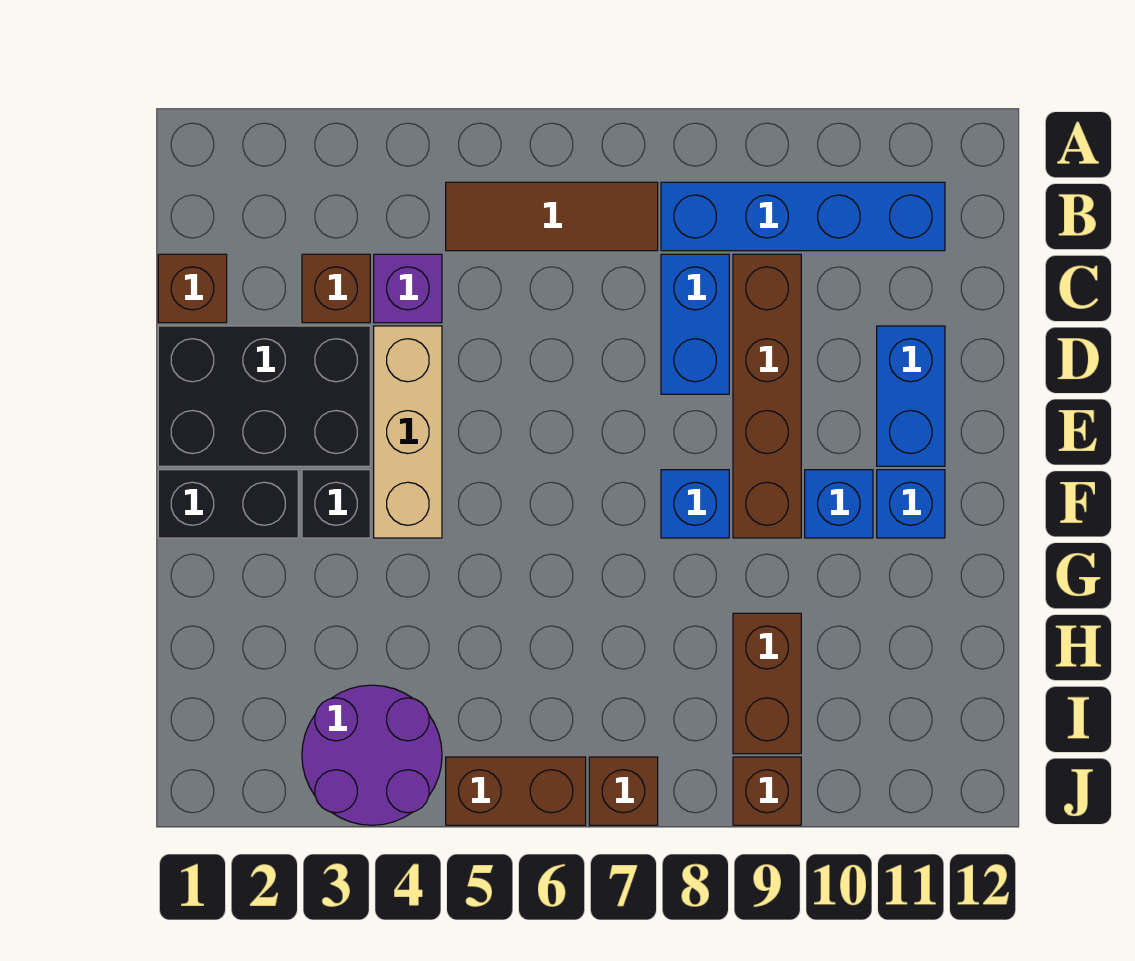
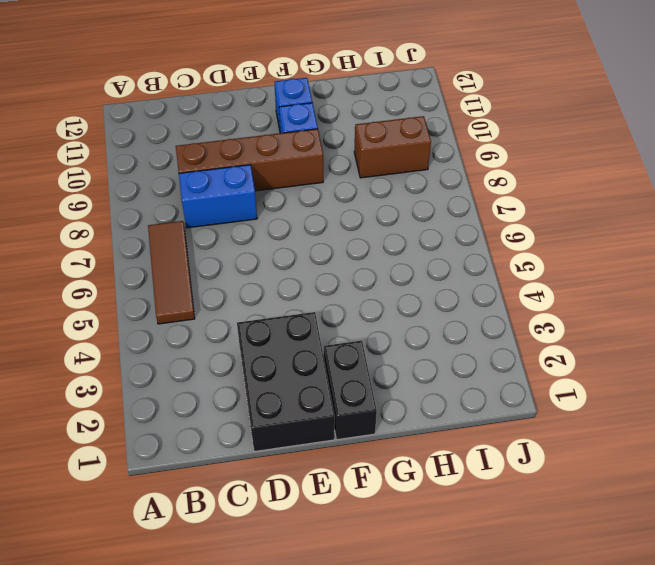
none -> blue 1x4 brick [661,182,945,251]
none -> brown 1x1 brick [158,254,227,323]
none -> brown 1x1 brick [302,254,370,323]

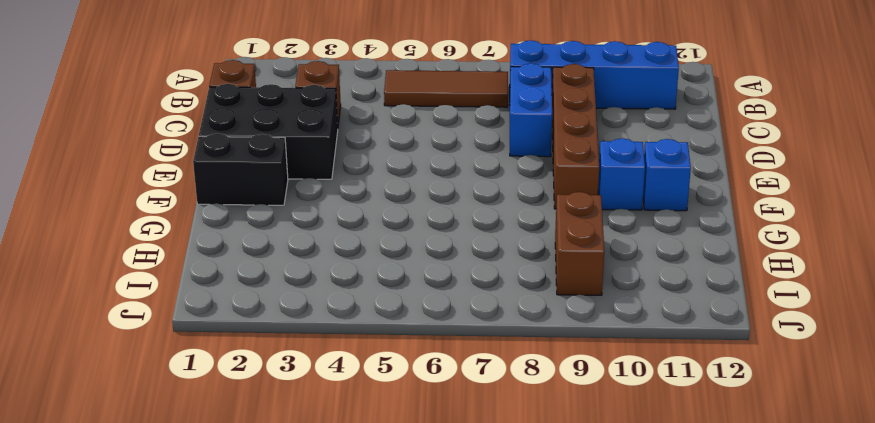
none -> purple 1x1 brick [374,254,442,323]
none -> tan 1x3 brick [374,326,442,538]
none -> blue 1x2 brick [877,326,945,466]

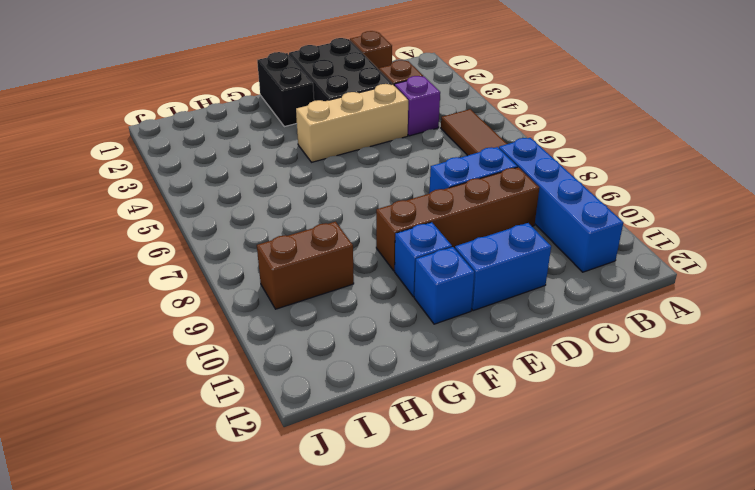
none -> black 1x1 brick [302,470,370,538]
none -> blue 1x1 brick [661,470,729,538]
none -> purple 2x2 round brick [302,685,442,825]

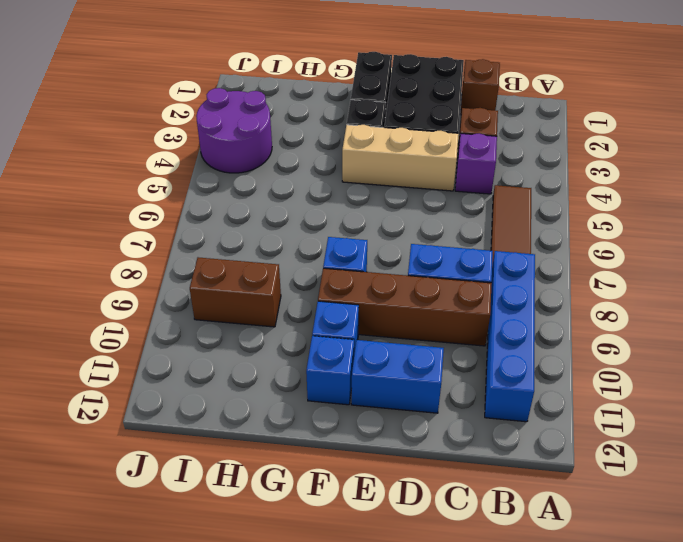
none -> brown 1x2 brick [446,757,586,825]
none -> brown 1x1 brick [589,757,658,825]
none -> brown 1x1 brick [733,757,801,825]

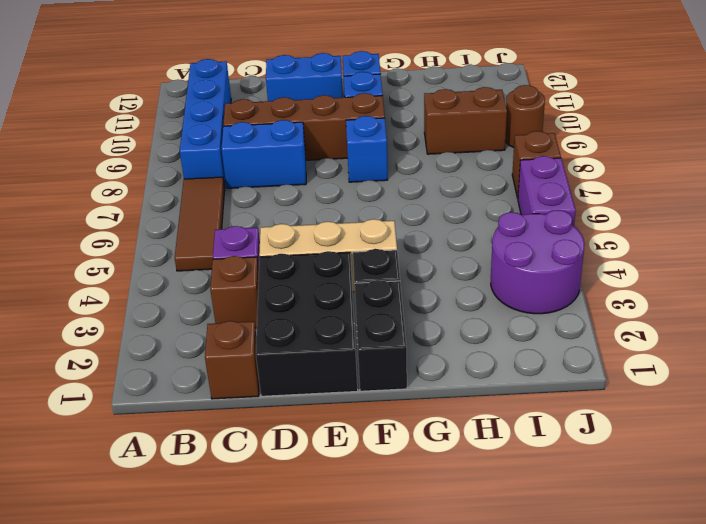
purple 1x2 brick [518,156,576,225] -> brown 1x2 brick [446,757,586,825]
brown 1x1 round brick [505,85,545,147] -> brown 1x1 brick [733,757,801,825]

